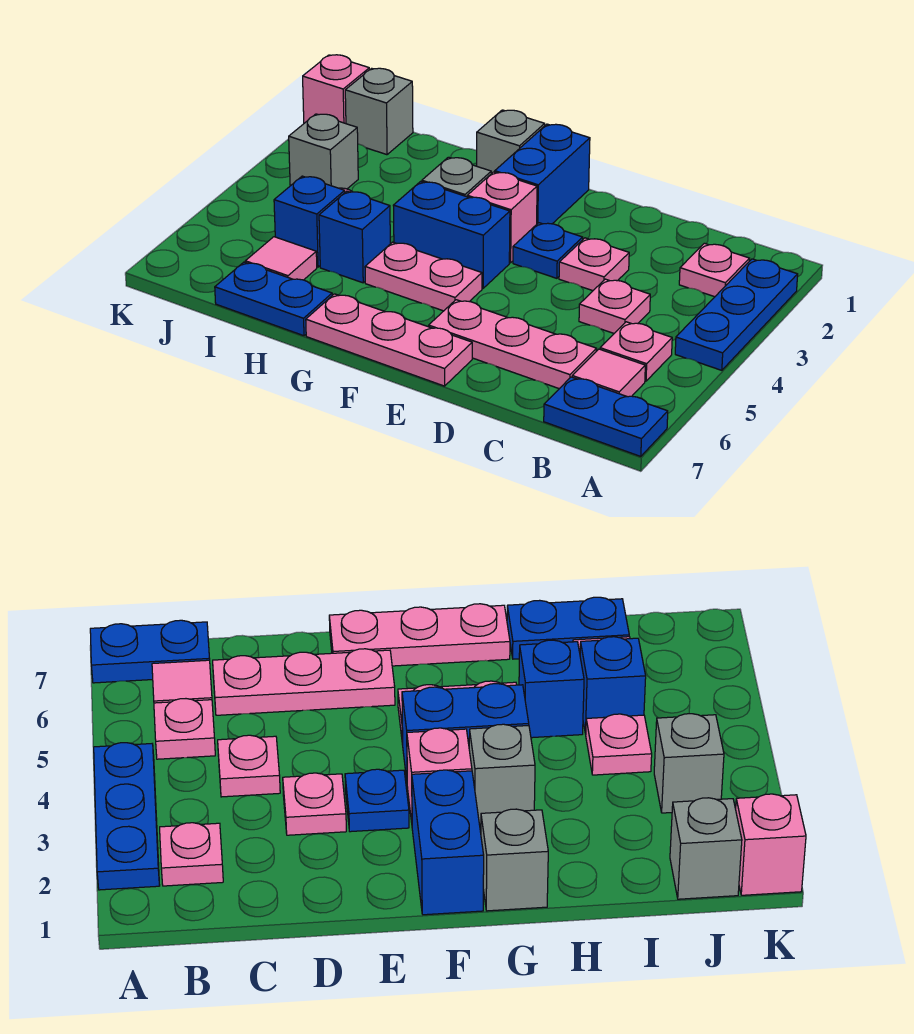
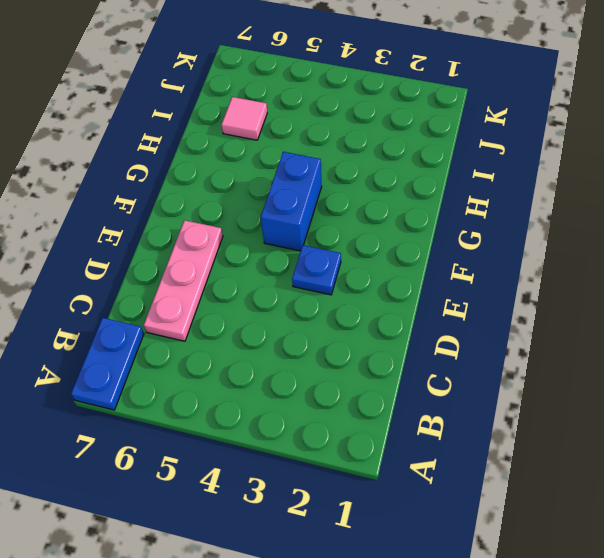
none -> blue 1x3 plate [675,259,798,370]
none -> pink 1x1 plate [679,243,750,297]
none -> pink 1x1 plate [600,322,672,381]

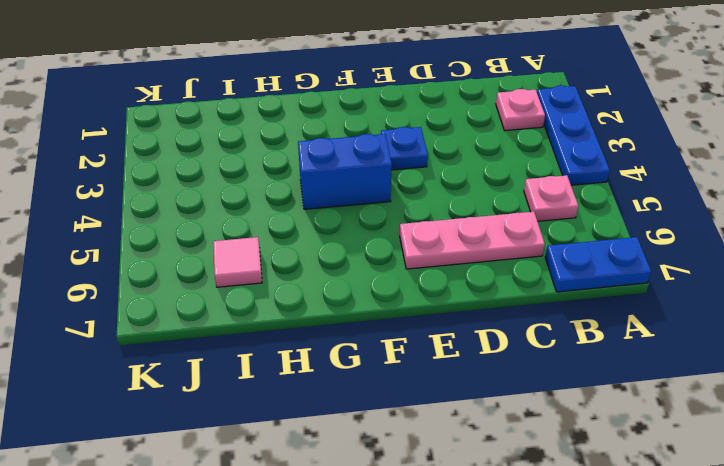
none -> pink 1x1 tile [572,349,645,397]
none -> pink 1x1 plate [579,279,650,333]
none -> pink 1x1 plate [559,238,629,291]

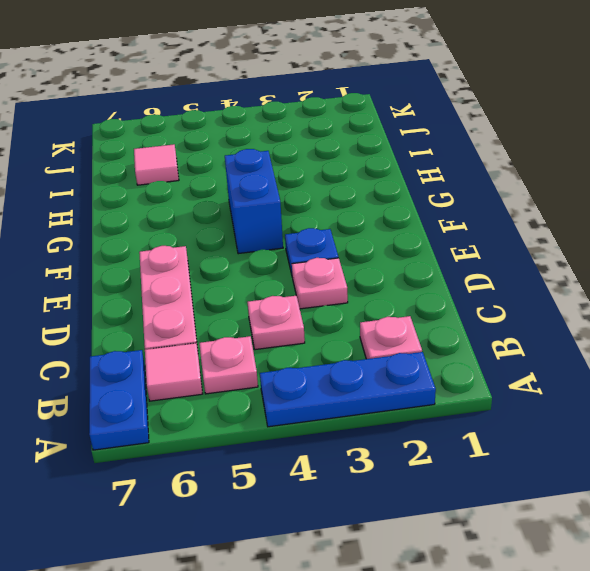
none -> pink 1x3 plate [306,294,472,386]
none -> blue 1x2 brick [495,124,590,224]
none -> pink 1x1 brick [467,172,537,263]

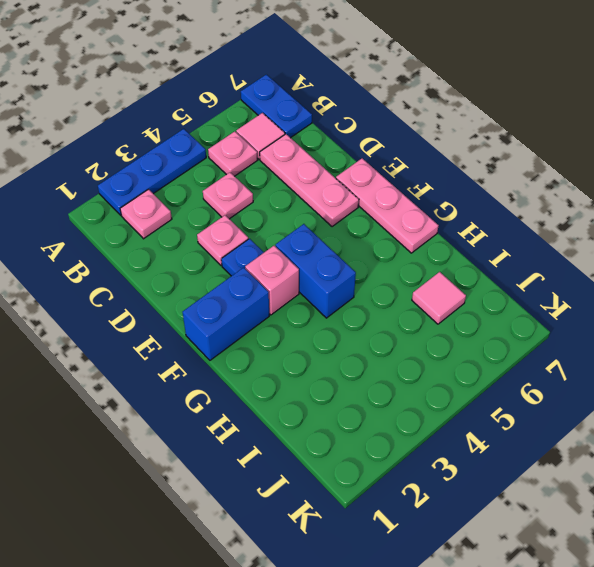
none -> pink 1x2 plate [365,242,482,311]
none -> grey 1x1 brick [477,110,545,174]
none -> grey 1x1 brick [422,157,491,197]

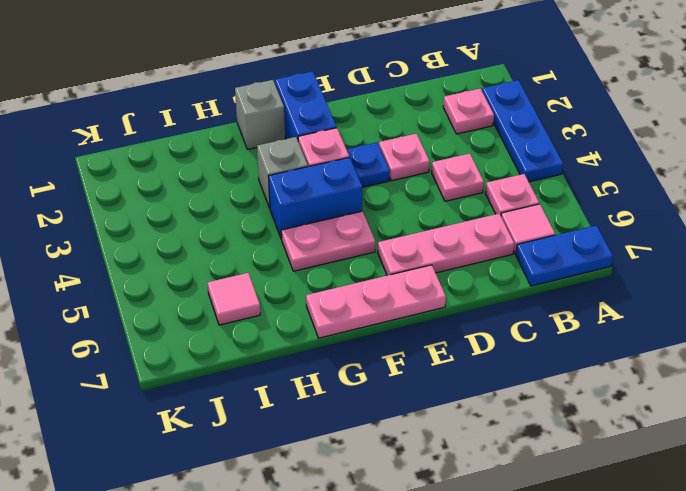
none -> blue 1x1 brick [319,191,390,283]
none -> blue 1x2 plate [215,262,332,336]
none -> pink 1x1 plate [586,714,652,775]

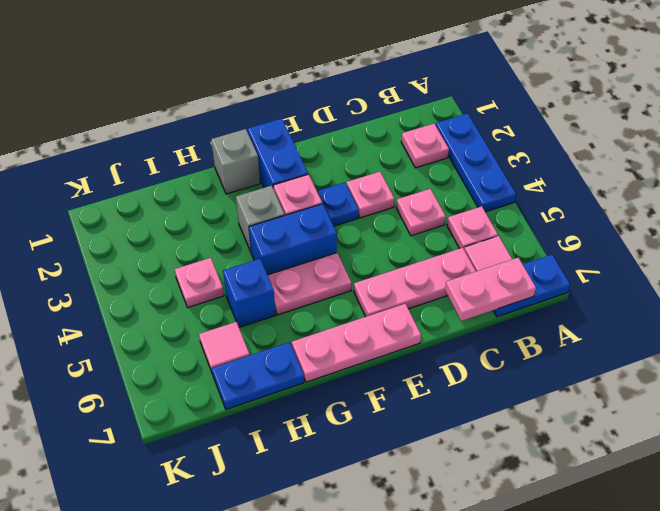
pink 1x2 plate [445,258,536,321] -> none
none -> blue 1x1 brick [274,176,345,267]
none -> grey 1x1 brick [345,68,413,155]
none -> grey 1x1 brick [289,114,358,189]

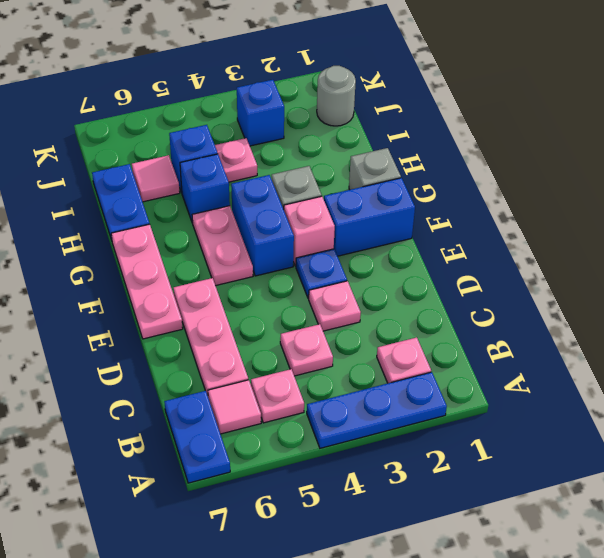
grey 1x1 round brick [317,66,356,126] -> grey 1x1 brick [345,68,413,155]
blue 1x1 brick [237,80,284,146] -> grey 1x1 brick [289,114,358,189]
none -> pink 1x1 brick [303,55,369,124]

